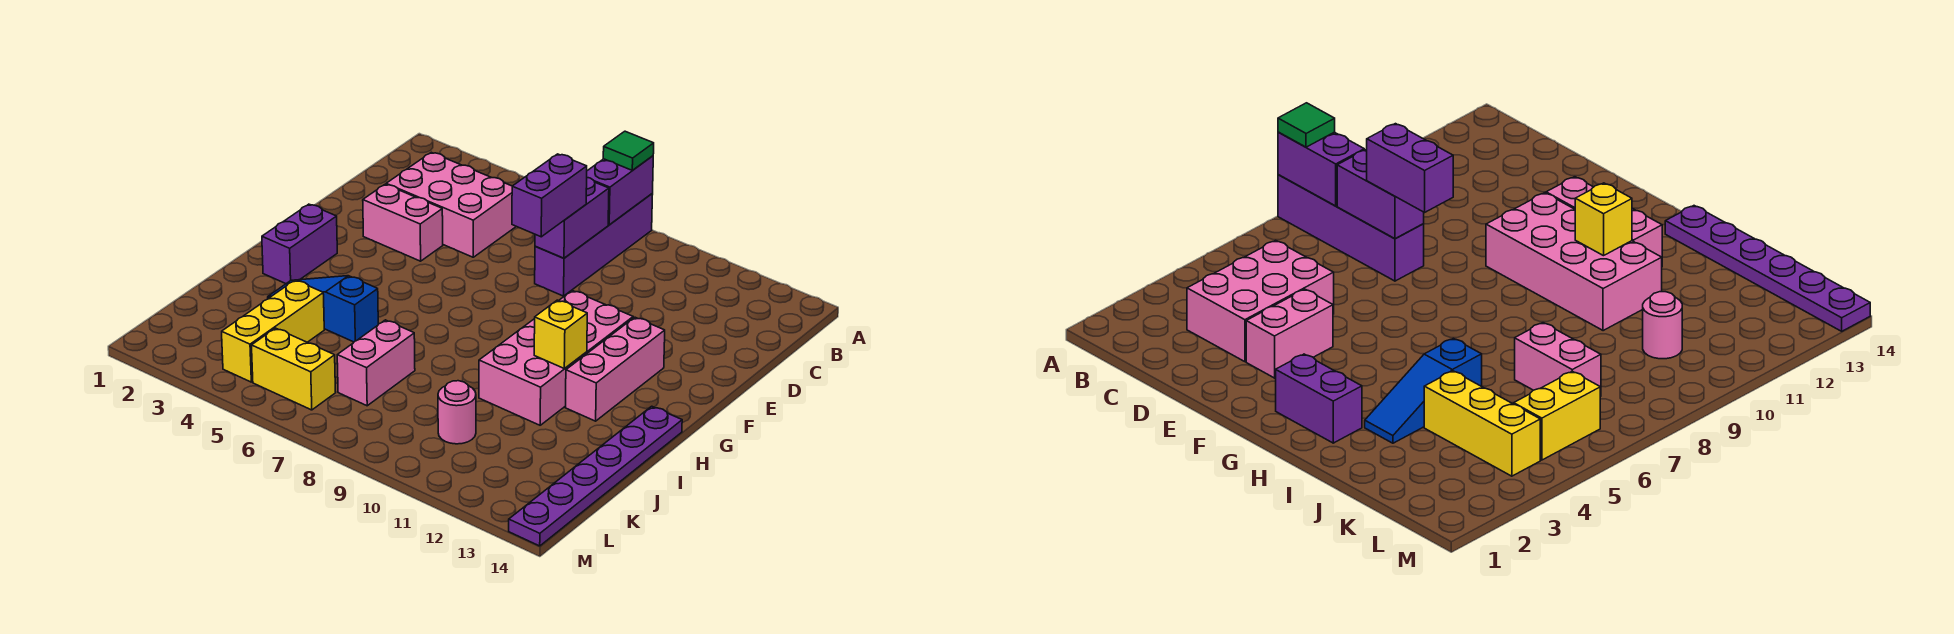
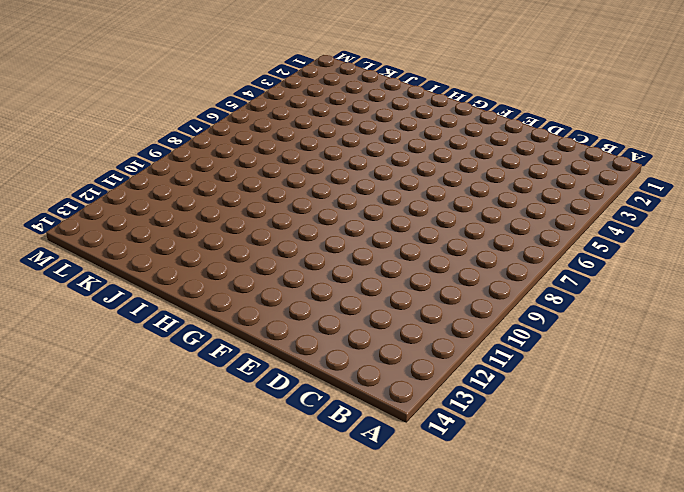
none -> purple 1x4 brick [535,194,653,296]
none -> pink 2x3 brick [386,152,516,257]
none -> pink 1x2 brick [363,184,443,261]

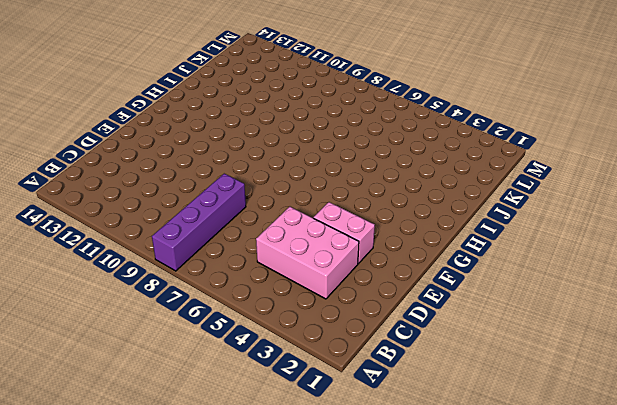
none -> pink 2x4 brick [479,291,633,425]
none -> pink 1x3 brick [565,317,665,421]
none -> purple 1x2 brick [262,204,337,284]

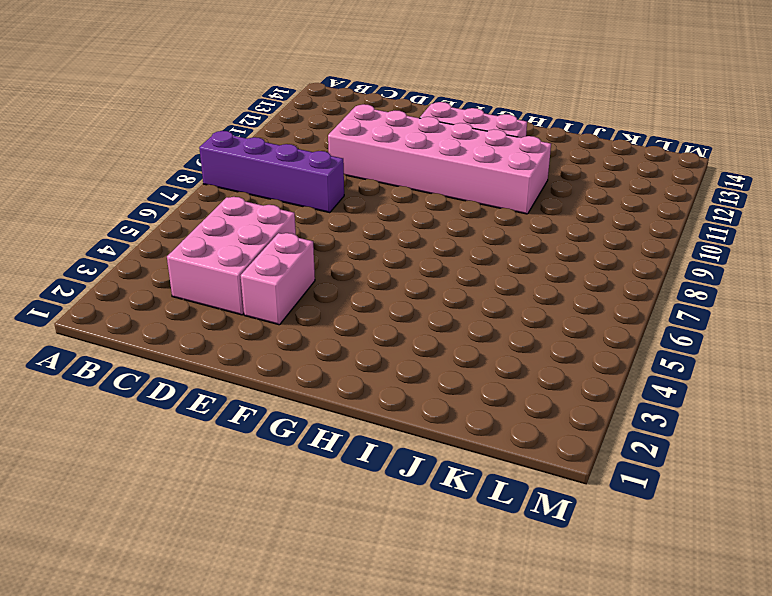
pink 2x6 brick [328,104,551,214] -> pink 2x4 brick [479,291,633,425]
none -> purple 1x2 brick [262,204,337,284]
none -> purple 1x6 plate [509,406,682,546]
none -> blue 1x3 slope [268,276,378,342]

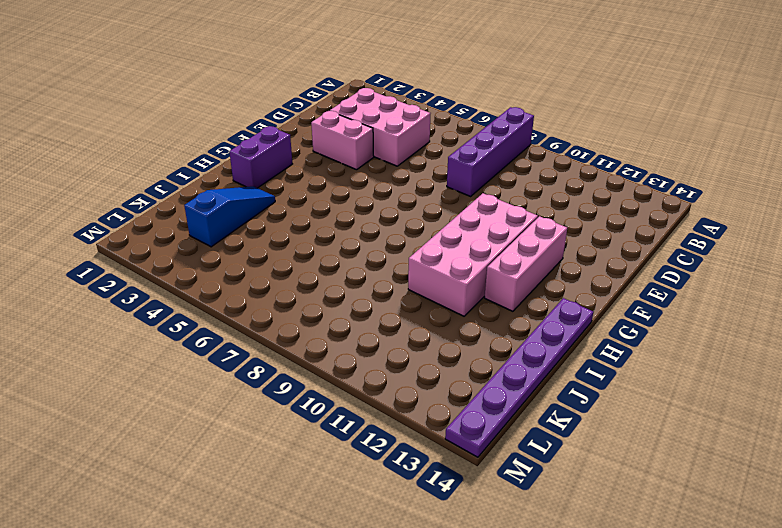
blue 1x3 slope [184,186,275,247] -> blue 1x3 slope turned to [268,276,378,342]
none -> yellow 1x3 brick [222,280,324,382]
none -> pink 1x2 brick [337,320,415,406]
none -> pink 1x1 round brick [438,381,476,444]

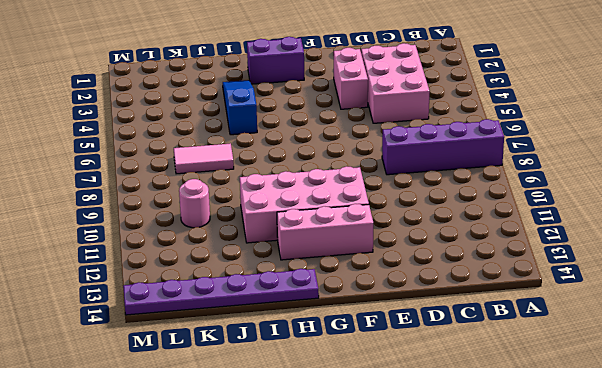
pink 1x2 tile [174,143,234,174] -> pink 1x2 brick [337,320,415,406]
none -> yellow 1x3 brick [222,280,324,382]
none -> yellow 1x2 brick [252,328,336,410]
none -> purple 1x2 brick [587,156,653,225]

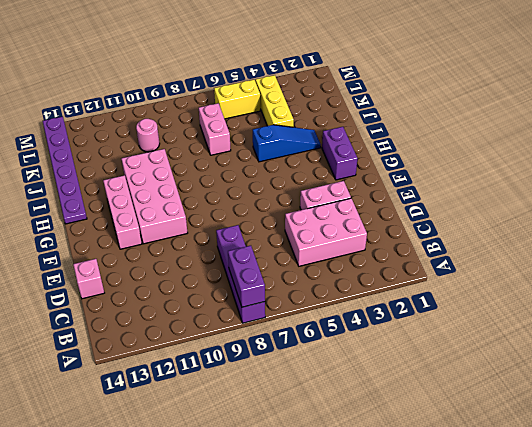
pink 1x1 brick [73,259,104,299] -> none
none -> purple 1x2 brick [535,178,609,258]
none -> yellow 1x1 brick [534,300,587,369]
none -> green 1x1 tile [603,131,654,170]

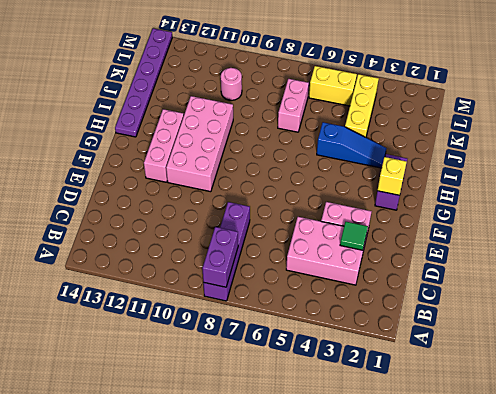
green 1x1 tile [340,222,368,250] -> green 1x1 tile moved to [603,131,654,170]
yellow 1x1 brick [378,157,407,195] -> yellow 1x1 brick moved to [534,300,587,369]
none -> purple 1x2 brick [535,178,609,258]
none -> purple 1x2 brick [512,154,587,237]

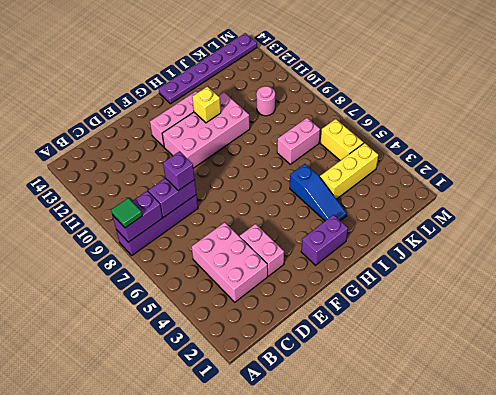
purple 1x1 brick [163,151,195,191] -> purple 1x2 brick [512,154,587,237]

